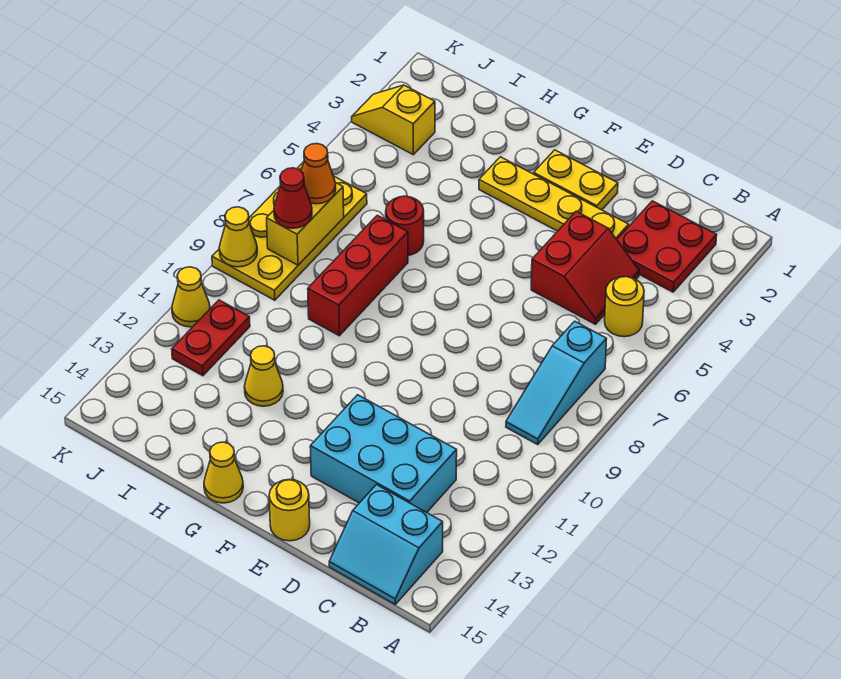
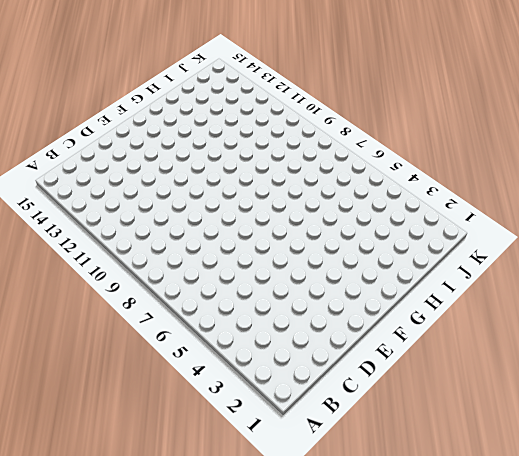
none -> red 2x2 plate [617,201,717,292]
none -> yellow 1x1 round brick [605,277,644,337]
none -> cyan 1x3 slope [506,321,606,444]

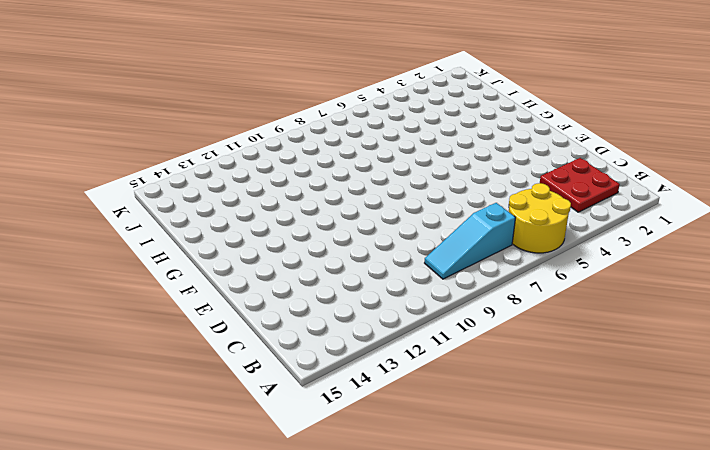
yellow 2x2 round brick [509,183,571,253] -> yellow 1x1 round brick [605,277,644,337]
none -> cyan 2x2 slope [329,485,443,604]
none -> red 2x2 slope [531,211,639,324]
none -> cyan 2x3 brick [310,395,457,513]

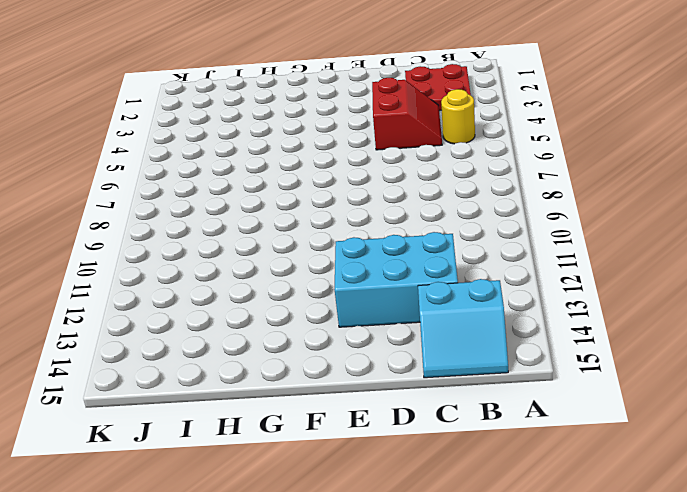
none -> cyan 1x3 slope [506,321,606,444]
none -> yellow 1x4 plate [479,157,629,239]
none -> yellow 1x2 plate [534,150,618,210]

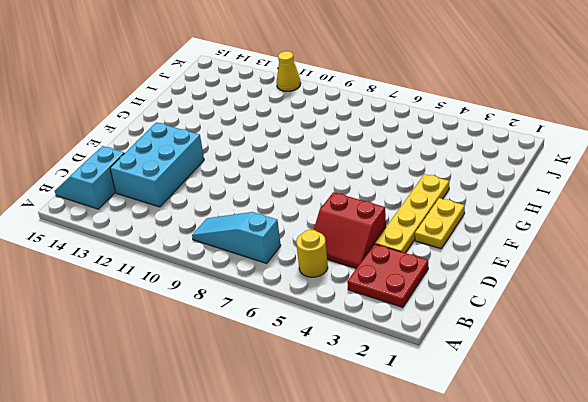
none -> yellow 1x1 round brick [269,479,310,541]
none -> yellow 1x1 cone [204,442,243,503]
none -> red 1x1 round brick [386,196,424,255]

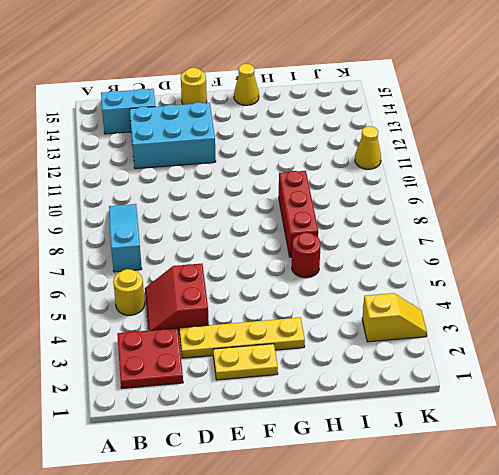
none -> yellow 1x1 cone [244,346,283,406]
none -> yellow 2x4 plate [212,162,367,300]
none -> red 1x2 plate [172,300,250,376]

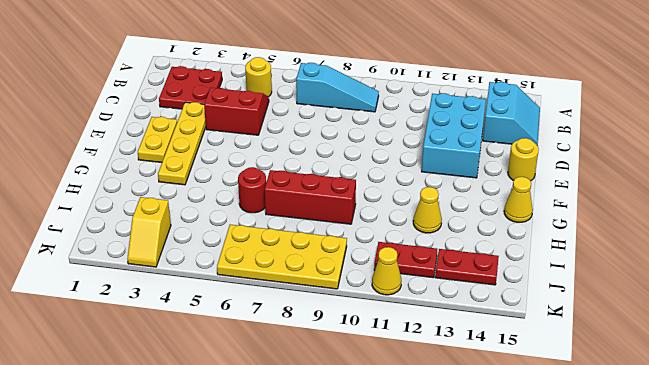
red 1x2 plate [435,249,499,285] -> none
none -> yellow 1x2 brick [267,183,344,265]
none -> yellow 1x1 cone [219,207,257,267]
none -> orange 1x1 cone [301,144,336,204]

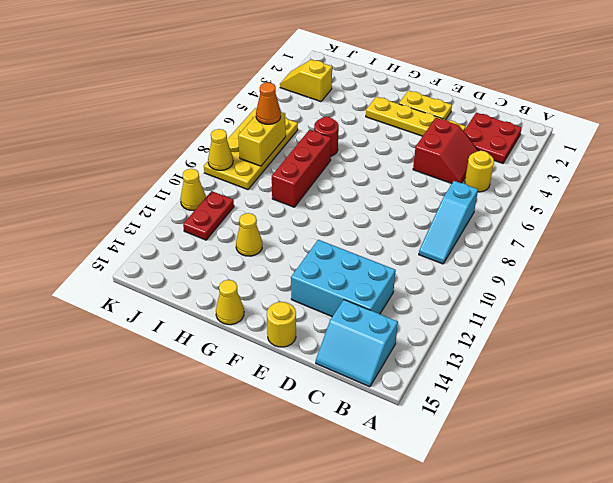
none -> red 1x1 cone [274,168,312,228]

